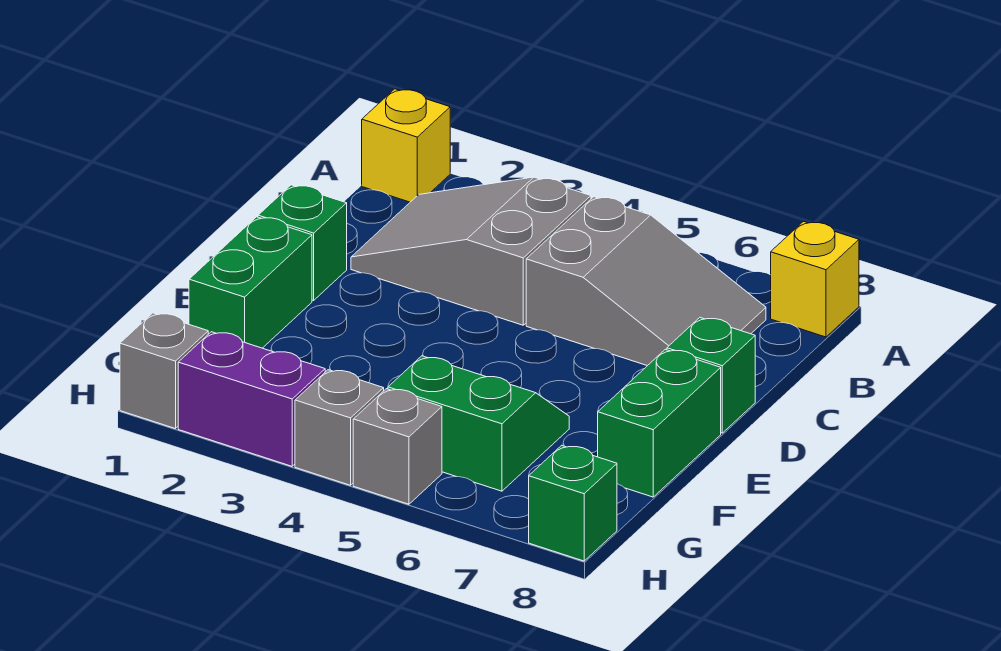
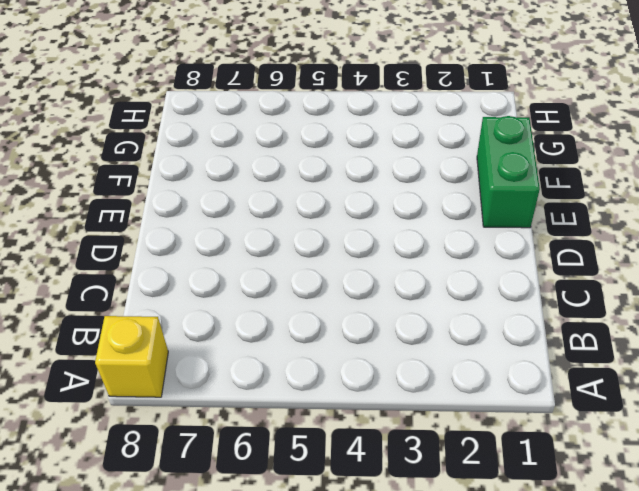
none -> yellow 1x1 brick [362,89,450,202]
none -> grey 2x3 slope [351,177,591,325]
none -> grey 2x3 slope [526,197,766,366]

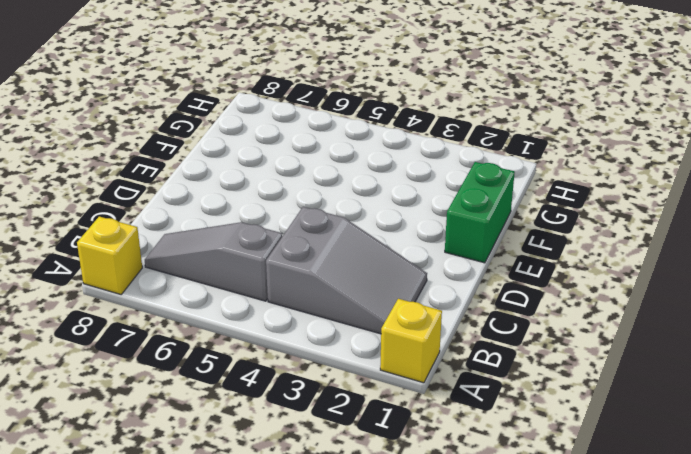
grey 1x3 slope [145,222,282,301] -> grey 2x3 slope [526,197,766,366]
none -> green 1x1 brick [258,185,347,300]
none -> green 1x1 brick [667,318,755,433]
none -> green 1x2 brick [598,349,721,497]

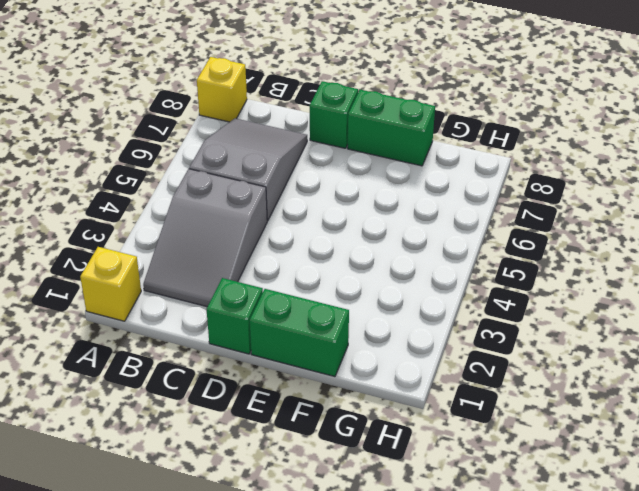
none -> green 2x2 slope [388,356,569,491]
none -> grey 1x1 brick [120,313,208,429]
none -> purple 1x2 brick [178,332,325,466]

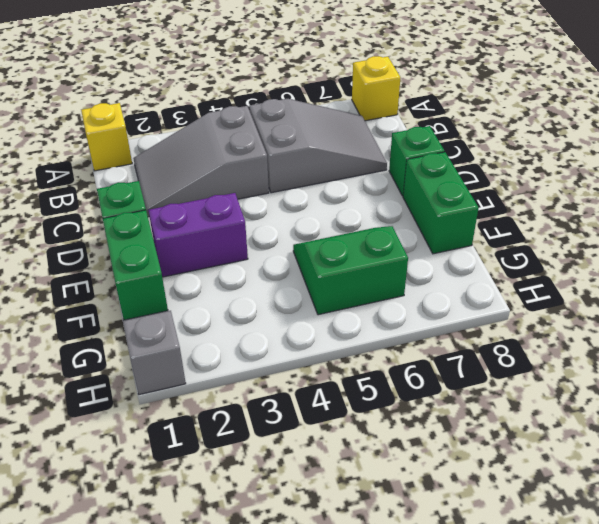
purple 1x2 brick [148,193,248,277] -> purple 1x2 brick moved to [178,332,325,466]
none -> grey 1x1 brick [295,370,384,485]
none -> grey 1x1 brick [353,389,442,504]
none -> green 1x1 brick [529,445,617,561]

